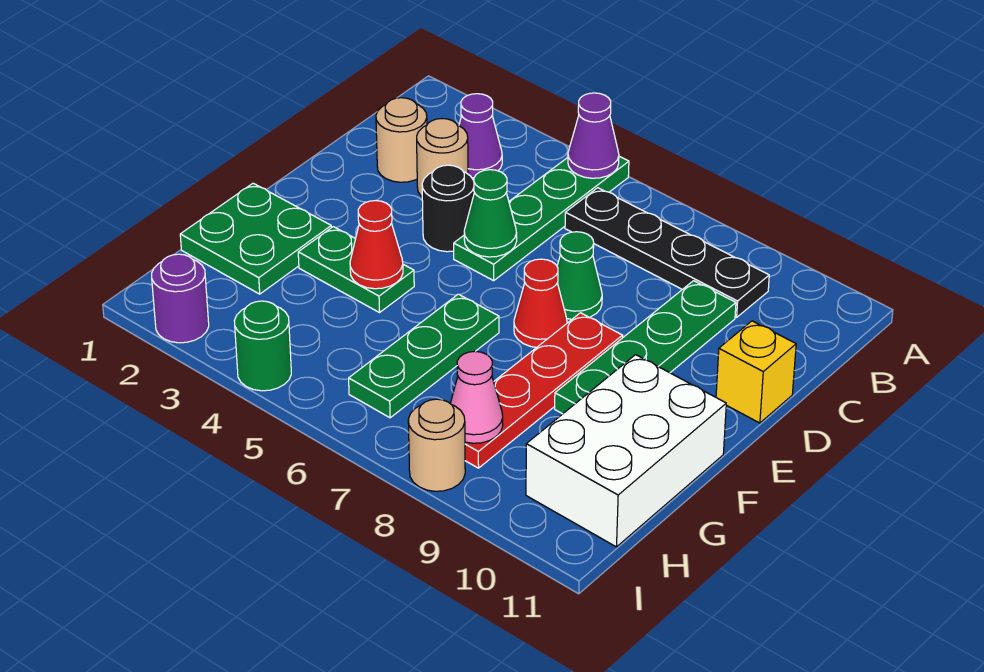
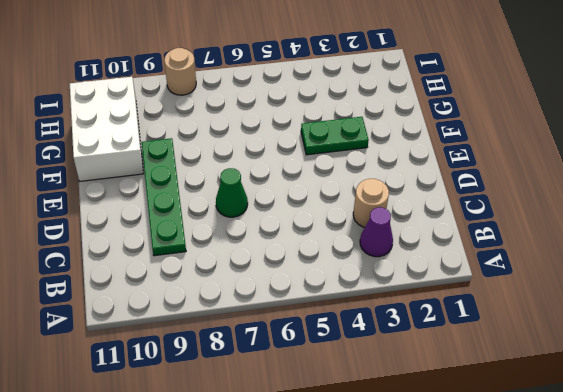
none -> green 1x4 plate [454,156,629,281]
none -> black 1x4 plate [565,188,769,317]
none -> tan 1x1 round brick [376,98,427,182]

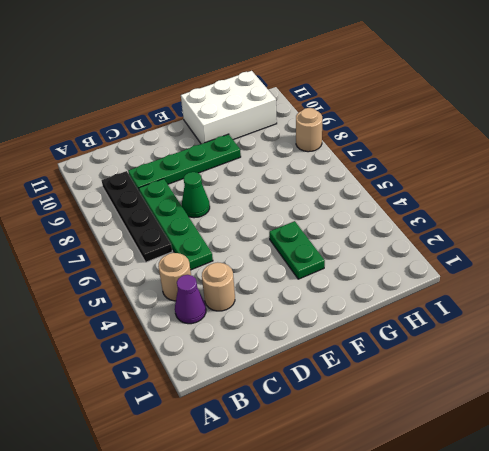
tan 1x1 round brick [158,253,191,301] -> tan 1x1 round brick moved to [376,98,427,182]
green 1x4 plate [139,179,213,270] -> green 1x4 plate turned to [454,156,629,281]
none -> black 1x1 round brick [422,165,474,252]
none -> yellow 1x1 brick [716,321,796,423]
none -> red 1x1 cone [514,259,567,347]

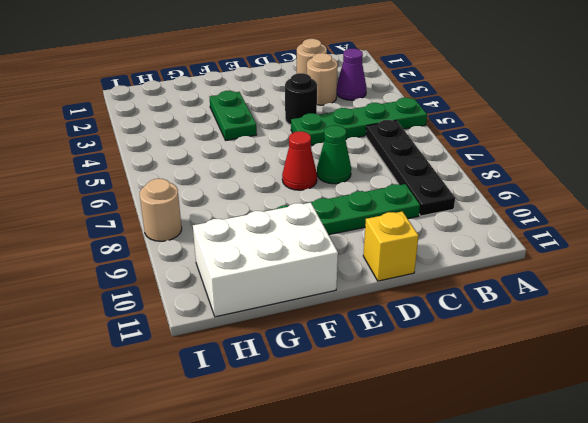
none -> red 1x4 plate [465,313,623,468]
none -> green 2x2 plate [180,183,331,294]
none -> green 1x3 plate [349,294,499,418]

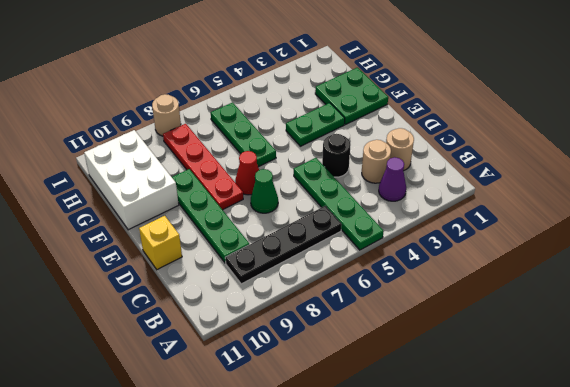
none -> purple 1x1 round brick [152,254,209,343]
none -> green 1x1 round brick [234,301,291,391]
none -> purple 1x1 cone [568,93,619,178]

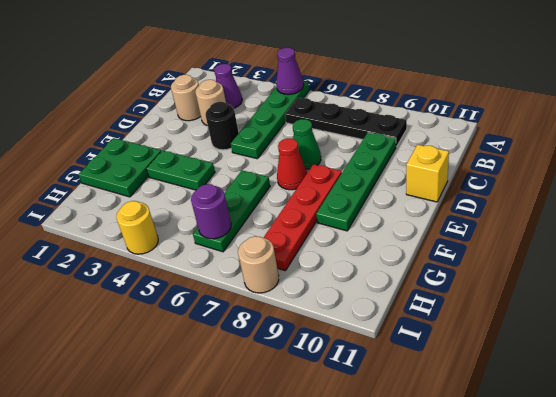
purple 1x1 round brick [191,184,231,239] -> purple 1x1 round brick moved to [152,254,209,343]
yellow 1x1 round brick [116,201,158,254] -> green 1x1 round brick [234,301,291,391]
none -> white 2x3 brick [526,355,726,547]
none -> green 1x1 cone [464,170,517,257]
none -> red 1x1 cone [350,201,403,289]

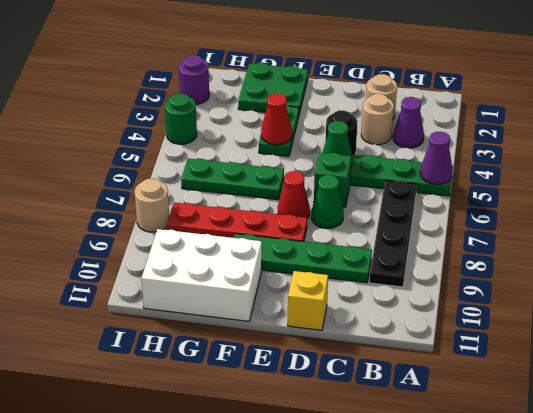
green 1x1 brick [314,153,351,207] -> none
none -> pink 1x1 cone [450,351,503,443]

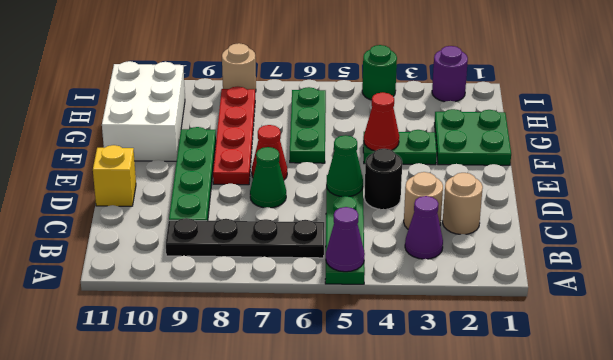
none -> pink 1x1 cone [450,351,503,443]

